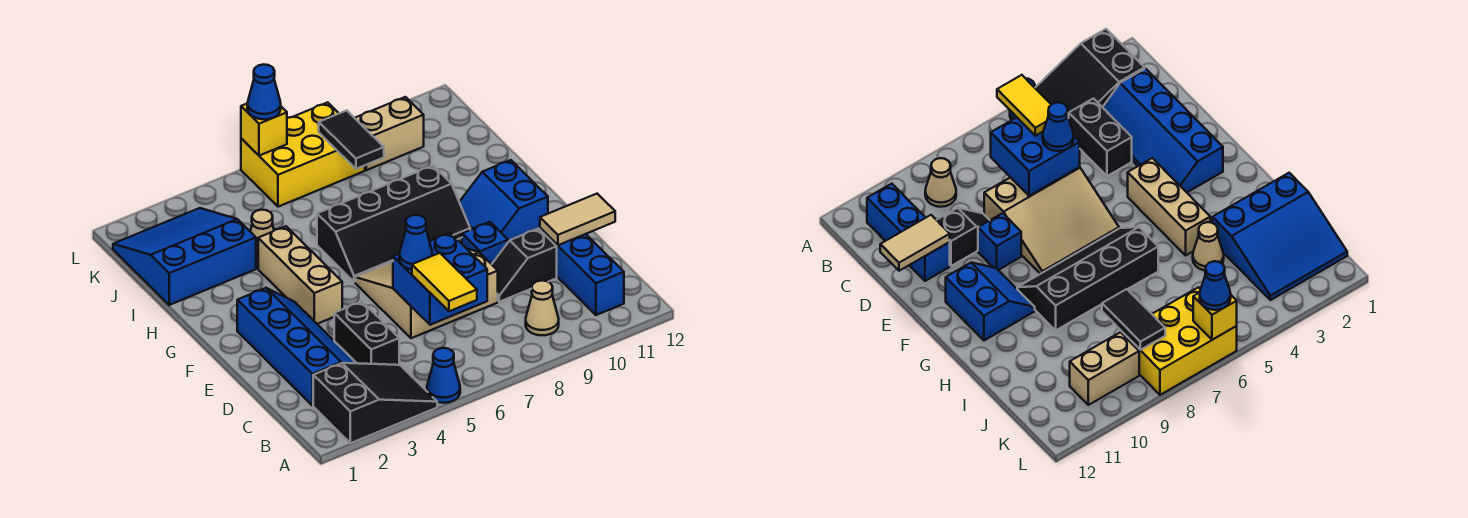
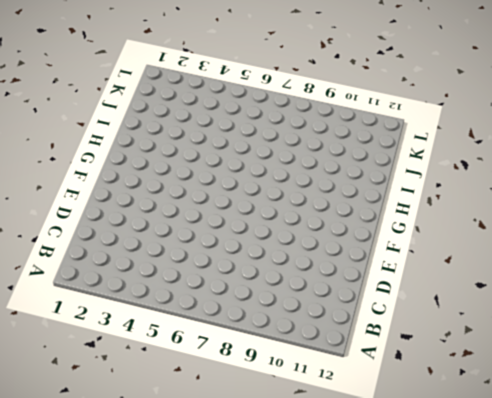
none -> black 2x3 slope [313,363,437,443]
none -> blue 1x1 cone [427,348,460,403]
none -> tan 1x1 cone [526,281,559,335]

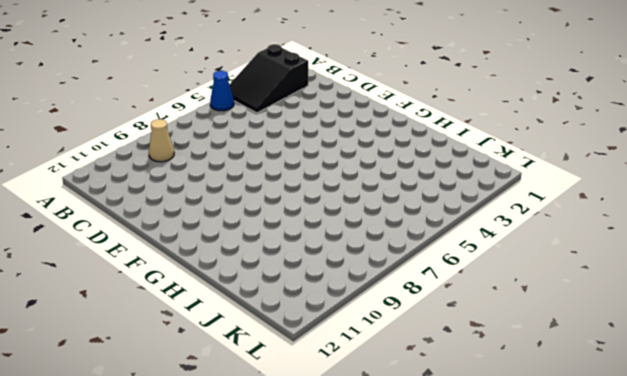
none -> blue 1x3 brick [540,228,624,315]
none -> blue 2x4 slope [237,288,356,406]
none -> black 1x2 brick [334,302,399,365]

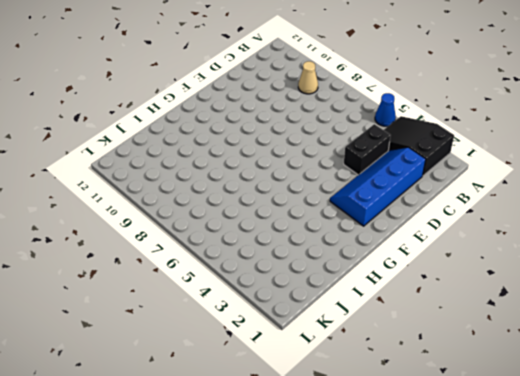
none -> blue 1x3 brick [540,228,624,315]
none -> tan 3x3 slope [355,249,498,338]
none -> black 1x2 slope [492,229,557,302]

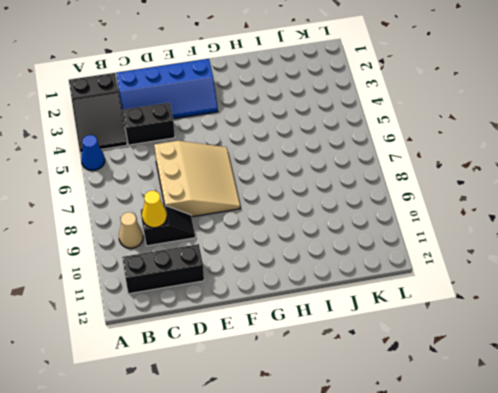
black 1x3 brick [122,244,204,294] -> blue 1x3 brick [540,228,624,315]
black 1x2 slope [141,205,195,246] -> black 1x2 slope turned to [492,229,557,302]
yellow 1x1 cone [142,191,167,228] -> none
none -> blue 1x1 brick [462,222,508,264]
none -> tan 1x3 brick [258,226,342,324]
none -> blue 2x2 slope [460,160,548,242]

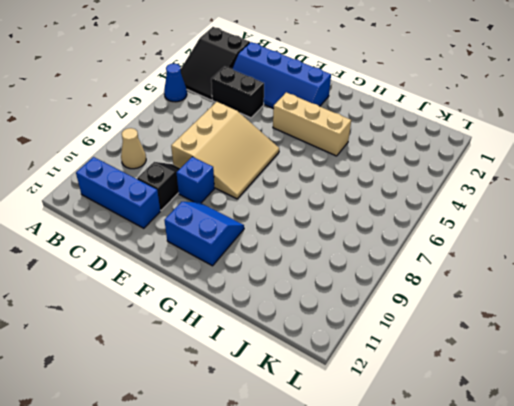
none -> black 2x4 slope [317,166,470,282]
none -> blue 3x3 slope [113,208,256,305]
none -> tan 1x1 cone [250,210,274,264]

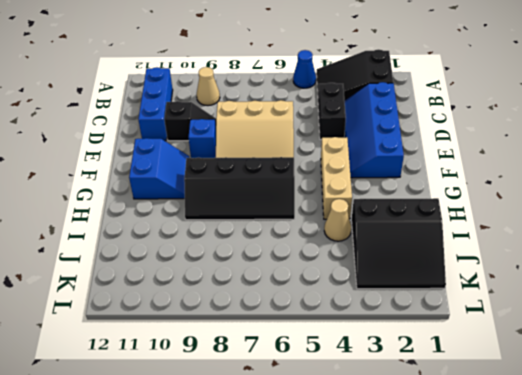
black 2x4 slope [184,157,295,220] -> black 2x4 slope turned to [317,166,470,282]
black 3x3 slope [352,198,446,289] -> blue 3x3 slope [113,208,256,305]
none -> yellow 2x3 brick [241,102,365,207]
none -> tan 1x2 brick [355,97,424,170]
none -> blue 2x2 brick [393,233,487,325]

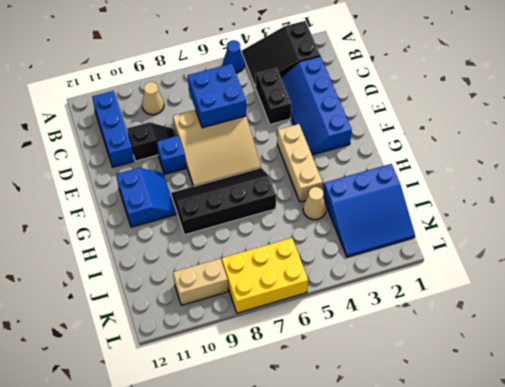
none -> tan 1x2 tile [540,194,615,245]
none -> black 1x2 tile [319,110,384,169]
none -> yellow 1x1 brick [241,104,287,156]

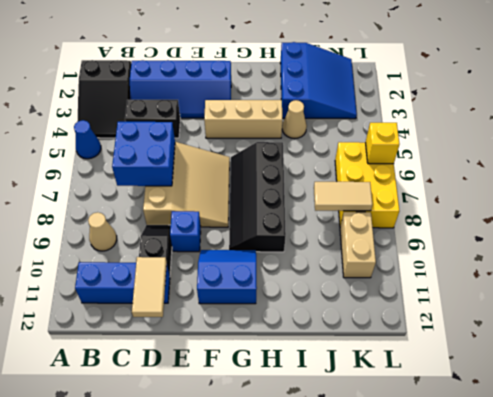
tan 1x2 tile [314,182,372,211] -> black 1x2 tile [319,110,384,169]
none -> yellow 1x2 tile [412,253,477,311]
none -> blue 1x1 cone [399,215,433,269]
none -> blue 1x1 cone [247,64,281,119]

